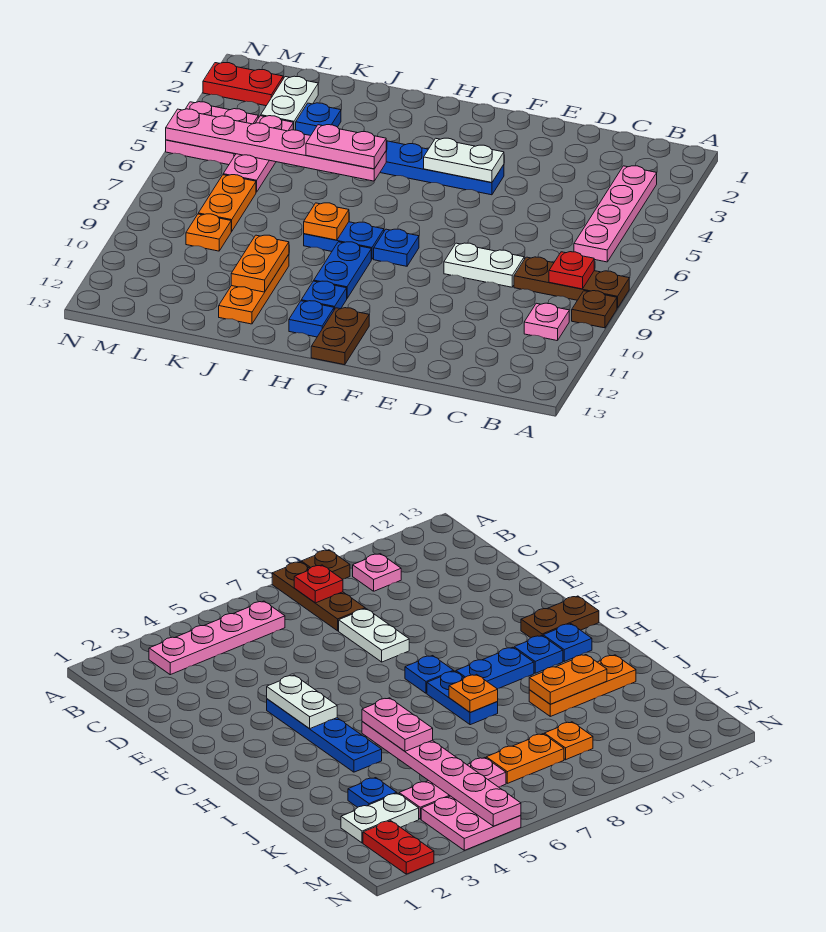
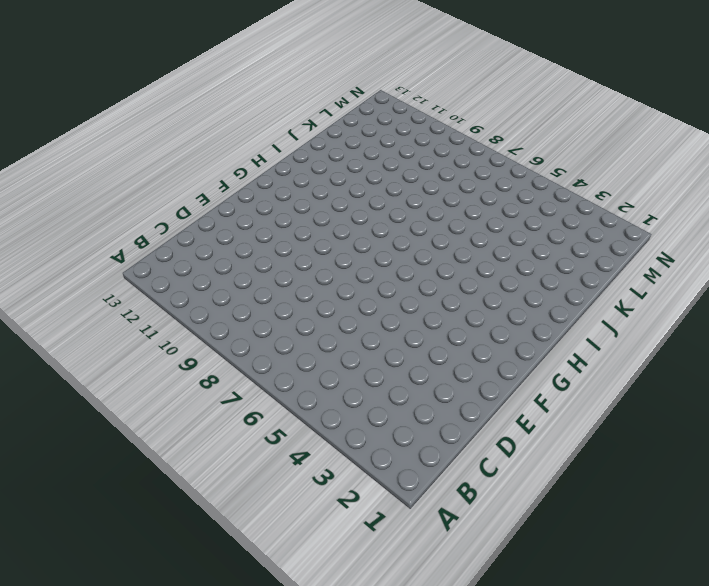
none -> brown 1x3 plate [514,257,629,308]
none -> brown 1x1 plate [572,291,617,328]
none -> pink 1x4 plate [574,166,657,262]

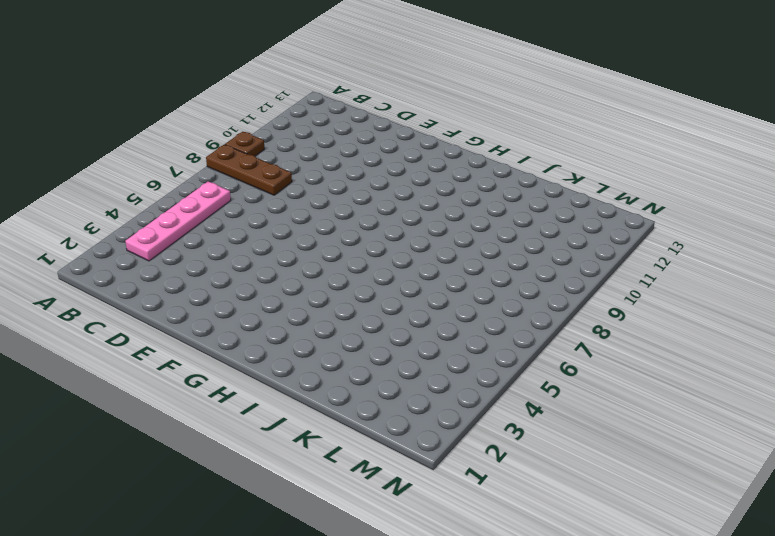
none -> pink 1x1 plate [524,303,569,341]
none -> white 1x2 plate [444,243,524,287]
none -> blue 1x4 plate [380,141,504,195]

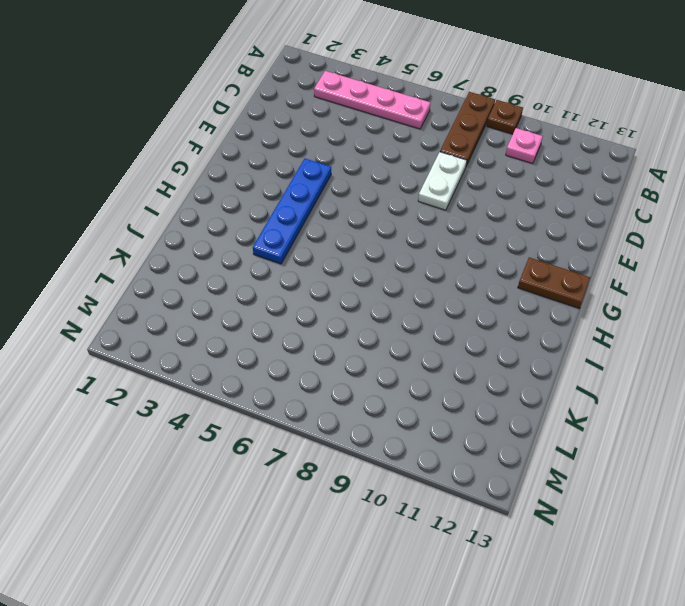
none -> blue 1x1 plate [374,229,419,266]
none -> blue 1x2 plate [304,222,384,259]
none -> blue 1x2 plate [314,242,371,298]

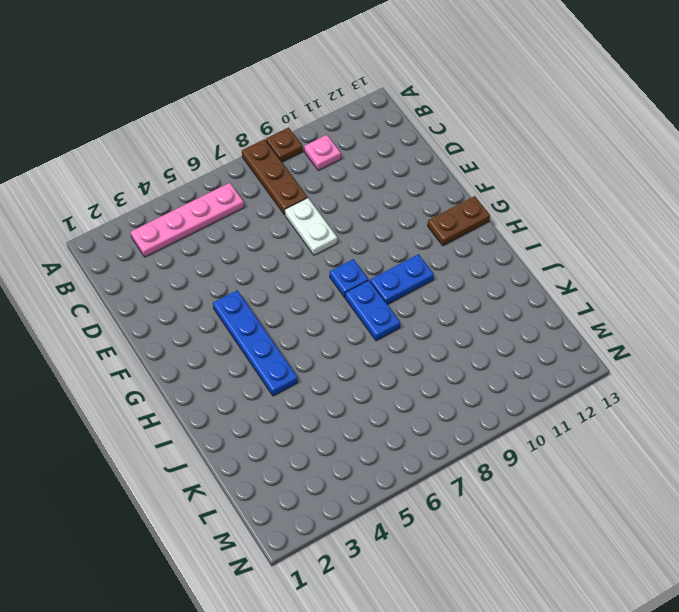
none -> blue 1x1 plate [301,281,347,310]
none -> blue 1x1 plate [289,301,334,337]
none -> orange 1x3 plate [219,255,289,324]

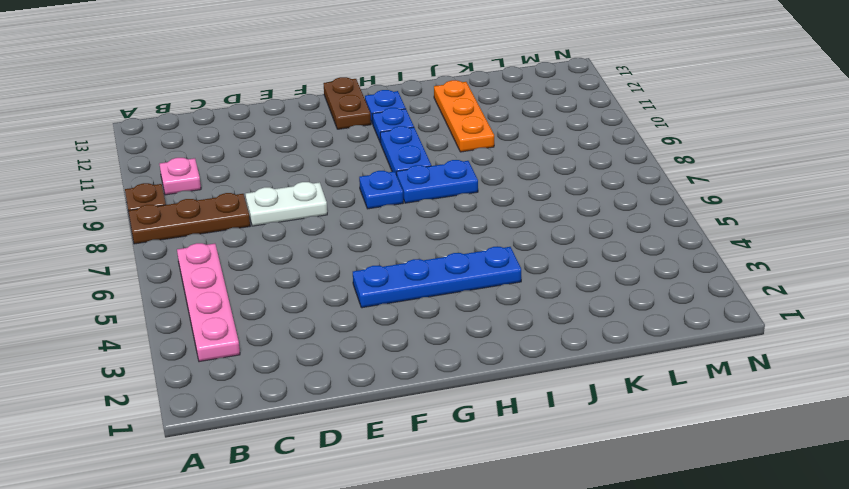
none -> blue 1x1 plate [296,103,341,136]
none -> white 1x2 plate [261,76,318,130]
none -> pink 1x3 plate [223,116,293,192]

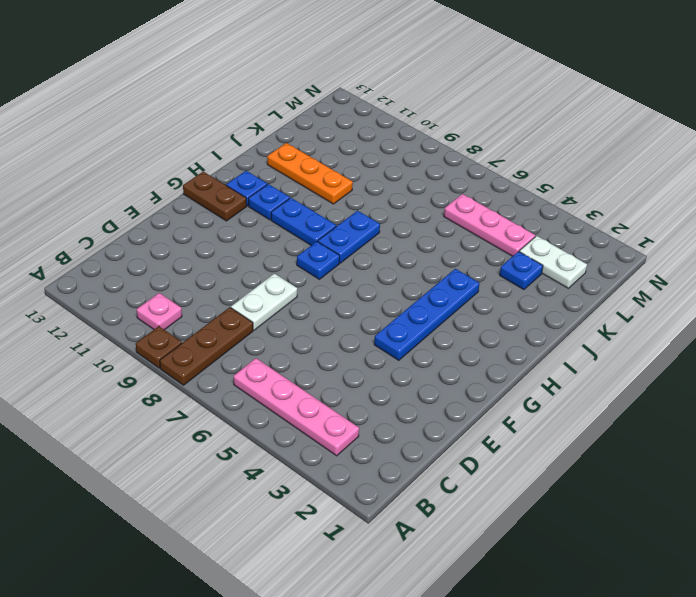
none -> orange 1x2 plate [198,175,256,231]
none -> orange 1x1 plate [186,214,232,251]
none -> red 1x2 plate [203,63,283,106]

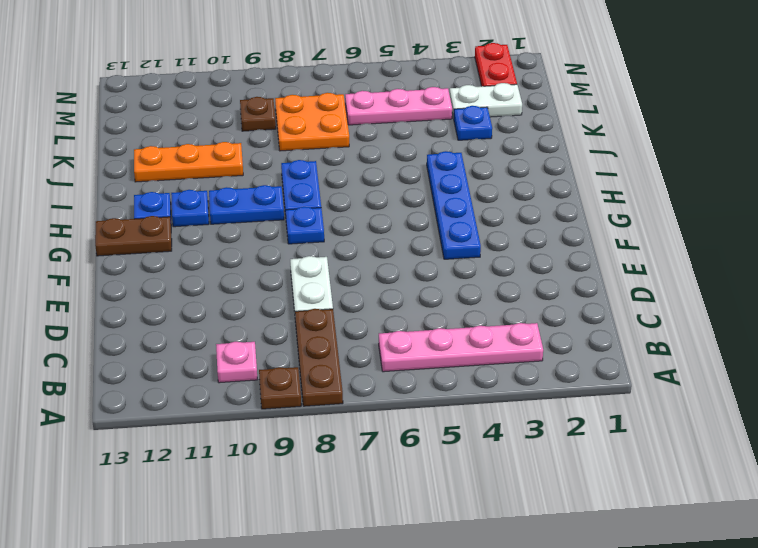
orange 2x2 plate [275,93,349,151] -> orange 1x2 plate [198,175,256,231]
brown 1x1 plate [240,97,276,131] -> orange 1x1 plate [186,214,232,251]
none -> pink 2x2 plate [166,102,258,165]
none -> red 1x1 plate [549,252,594,289]
none -> white 1x2 plate [424,138,504,182]

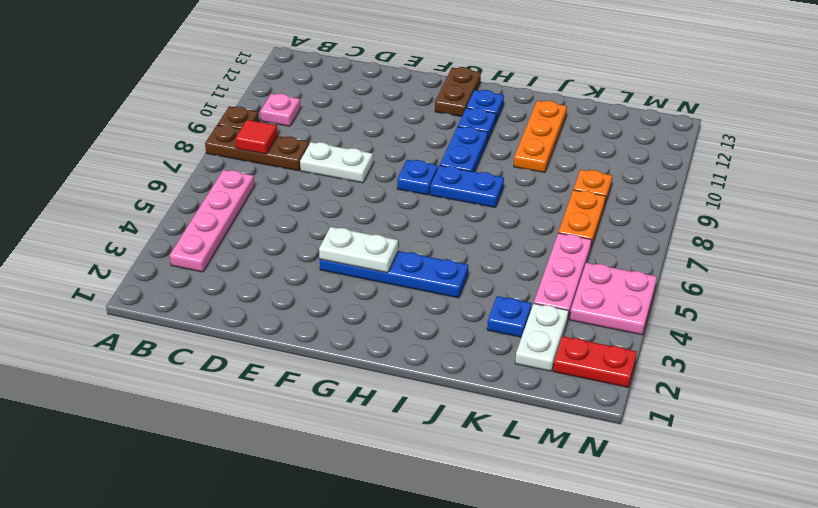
red 1x1 tile [235,120,277,154] -> red 1x1 plate [549,252,594,289]
none -> pink 1x6 plate [166,109,386,181]
none -> orange 1x1 plate [304,203,349,240]
none -> orange 1x2 plate [231,235,289,292]

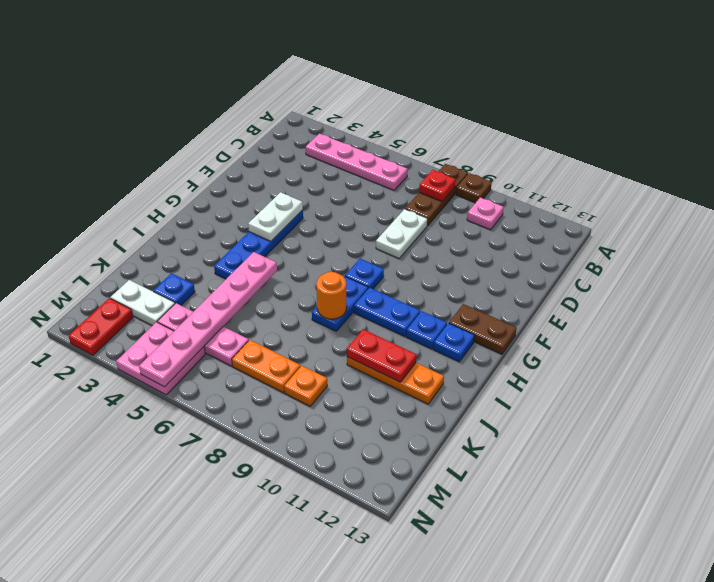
orange 1x1 round brick [316,272,347,319] -> orange 1x1 plate [304,203,349,240]
red 1x2 plate [347,329,416,382] -> orange 1x2 plate [231,235,289,292]
none -> pink 1x2 plate [306,125,386,169]

